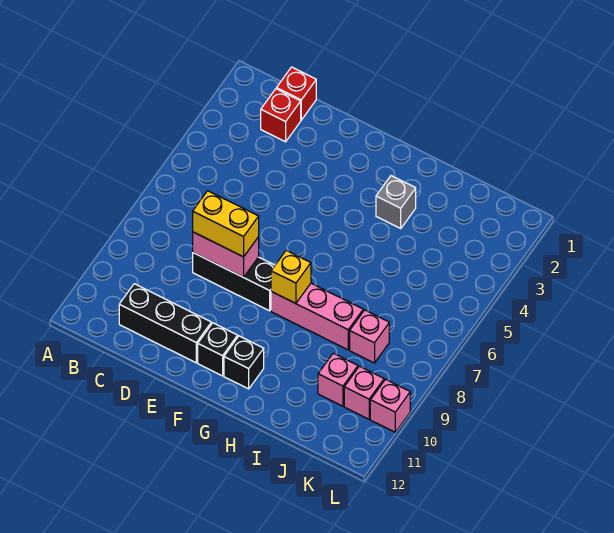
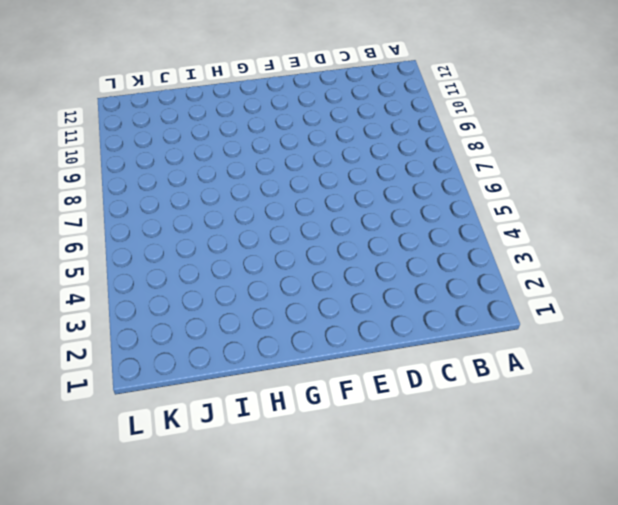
none -> red 1x1 brick [276,67,316,120]
none -> red 1x1 brick [261,89,301,142]
none -> black 1x3 brick [119,284,211,363]

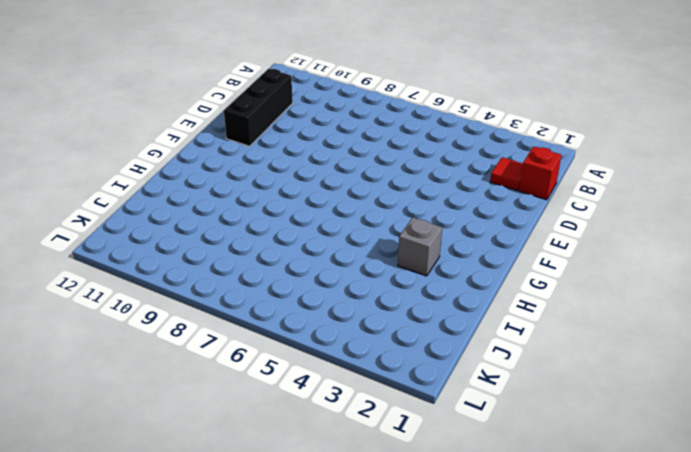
red 1x1 tile [490,157,523,191] -> red 1x1 brick [261,89,301,142]
none -> black 1x3 brick [193,253,275,311]
none -> black 1x1 brick [198,323,238,376]
none -> pink 1x3 brick [271,283,363,350]

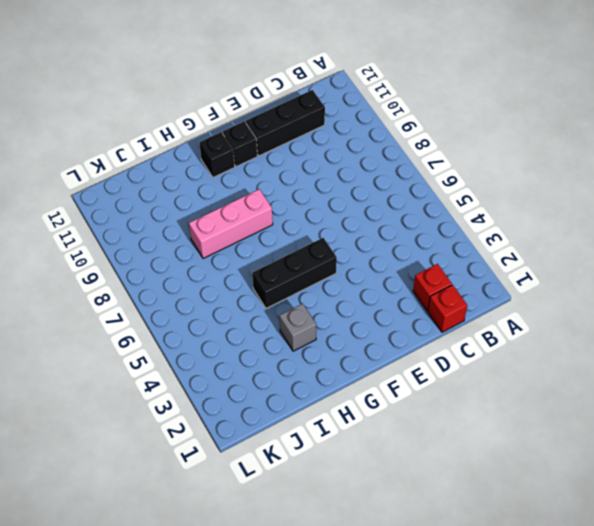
black 1x3 brick [252,238,337,308] -> black 1x3 brick moved to [193,253,275,311]
none -> pink 1x1 brick [350,310,389,363]
none -> pink 1x1 brick [318,353,358,406]
none -> pink 1x1 brick [344,366,384,419]

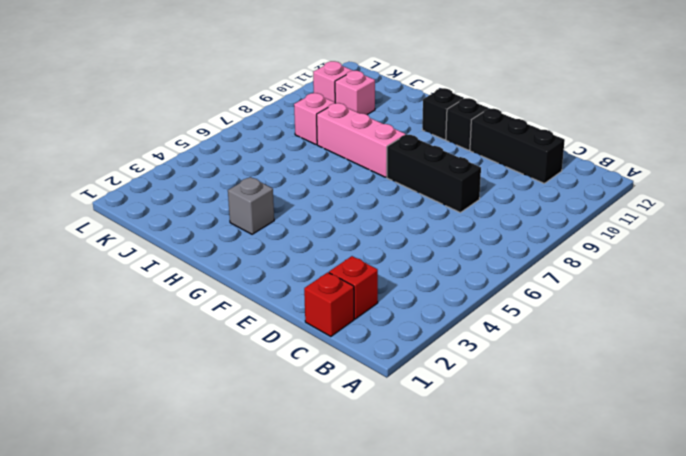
none -> pink 1x1 brick [370,379,410,432]
none -> pink 1x2 brick [193,232,259,277]
none -> yellow 1x1 brick [271,250,311,303]

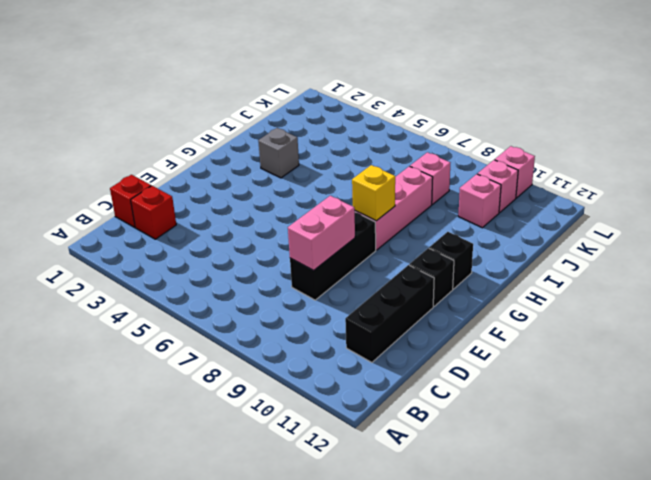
none -> yellow 1x2 brick [193,191,259,257]

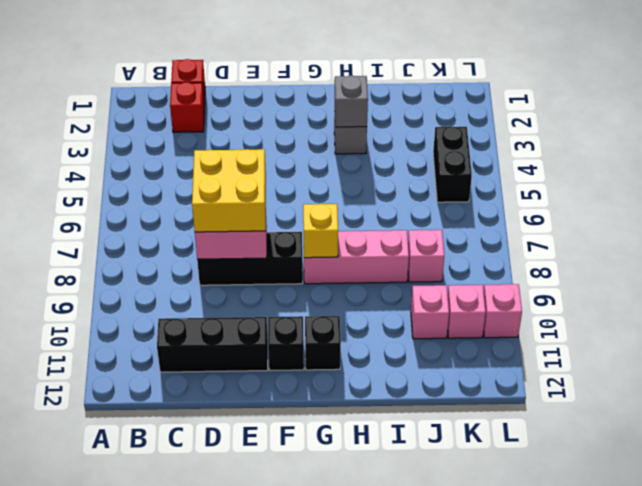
yellow 2x2 brick [192,149,266,232] -> yellow 1x2 brick [193,191,259,257]
grey 1x1 brick [335,75,368,127] -> none
black 1x2 brick [433,126,472,202] -> none

